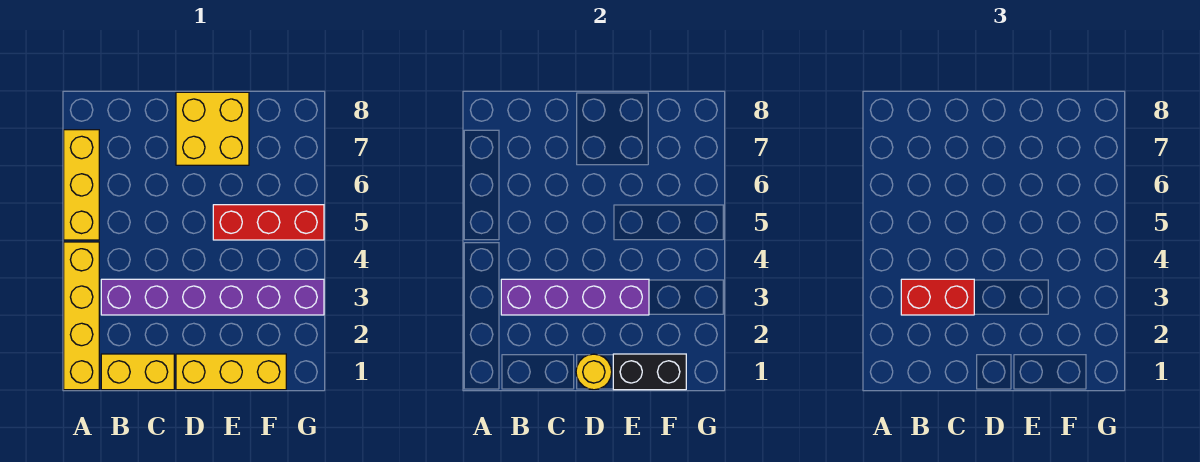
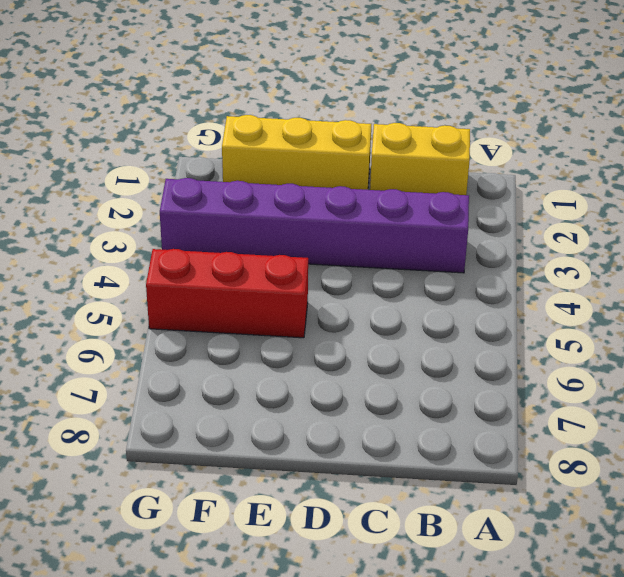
none -> yellow 1x4 brick [64,242,99,390]
none -> yellow 1x3 brick [64,130,99,240]

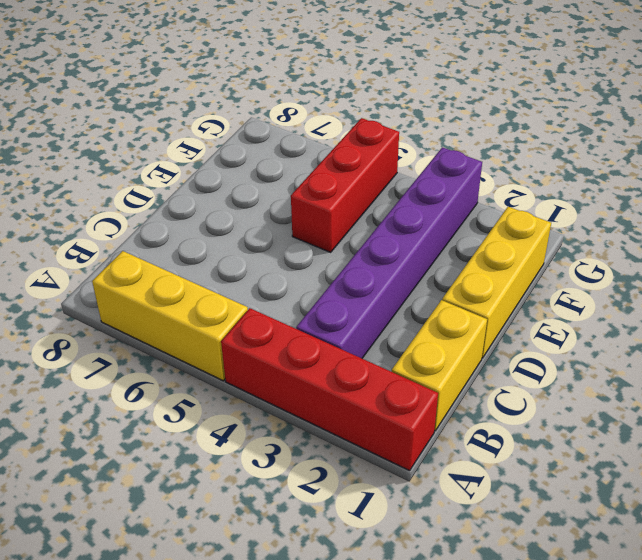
red 1x4 brick [221,308,438,471] -> yellow 1x4 brick [64,242,99,390]
none -> yellow 2x2 brick [176,92,249,165]
none -> purple 1x4 brick [501,279,649,315]

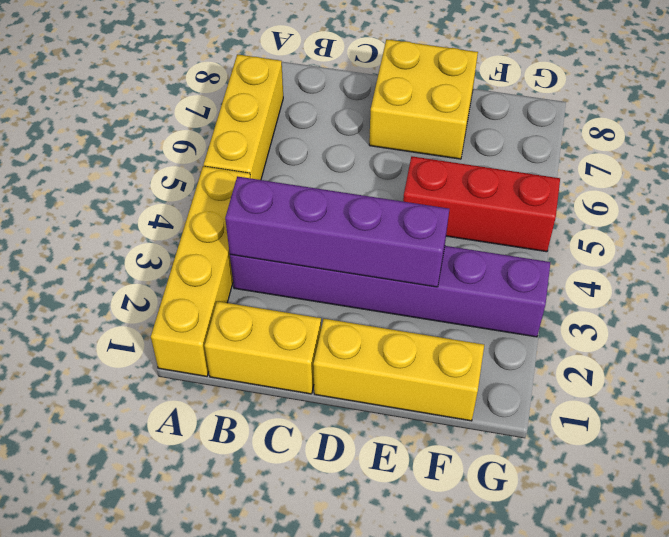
none -> yellow 1x1 round brick [576,354,612,390]
none -> black 1x2 brick [613,354,686,390]

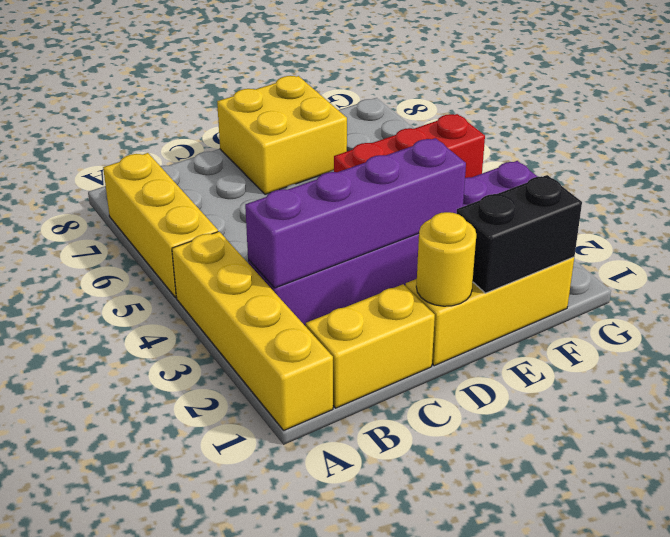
none -> red 1x2 brick [901,279,974,315]

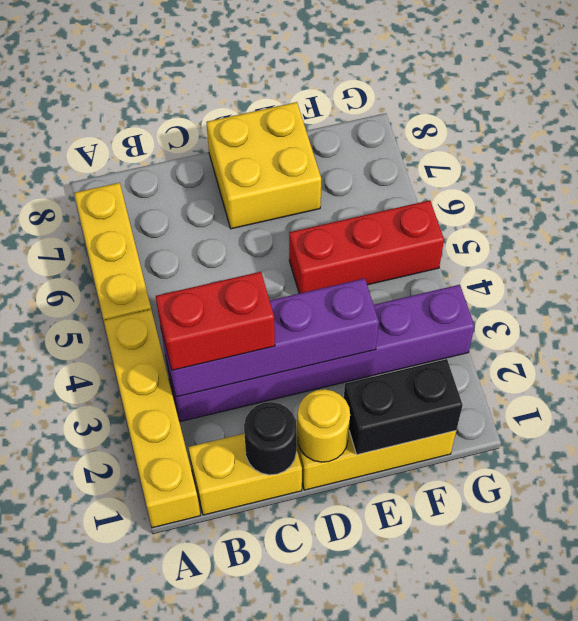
black 1x1 round brick [244,402,297,475] -> none

